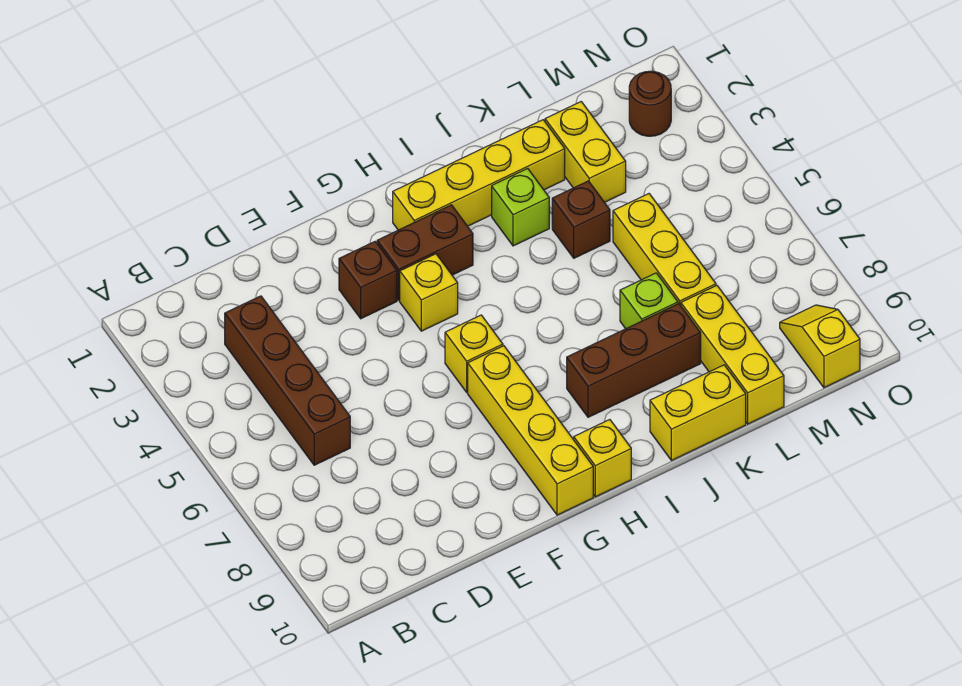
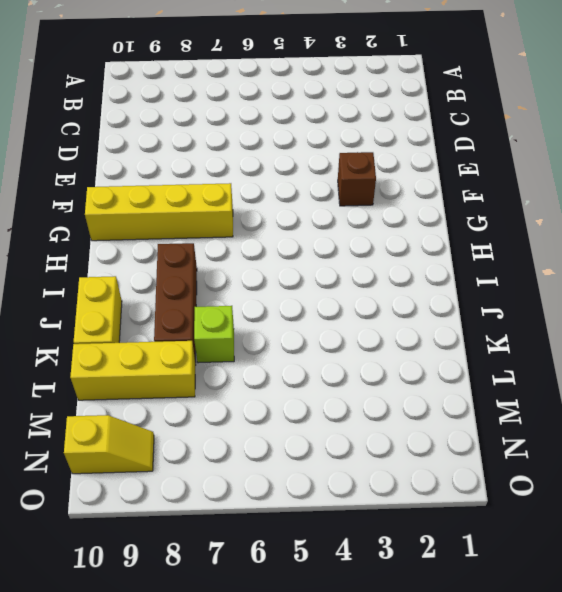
none -> brown 1x4 brick [225,296,350,465]
none -> brown 1x2 brick [377,205,473,300]
none -> yellow 1x1 brick [400,254,458,331]

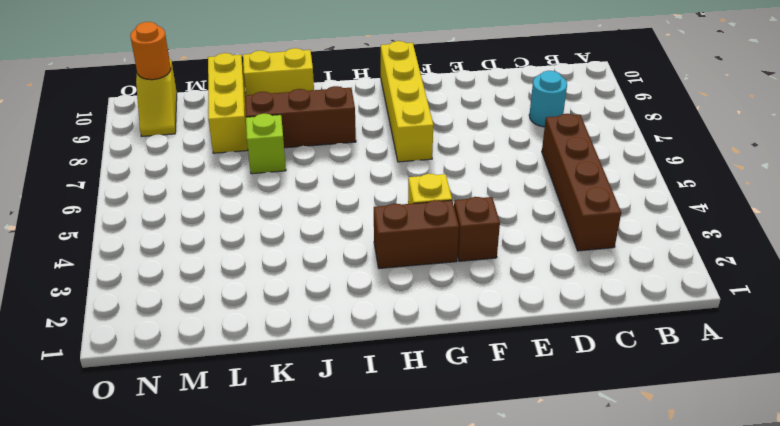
cyan 1x1 round brick [529,71,567,127] -> none
orange 1x1 round brick [130,22,171,80] -> none
none -> yellow 1x1 brick [445,315,503,392]
none -> yellow 1x4 brick [393,120,565,230]
none -> yellow 1x1 brick [574,420,631,497]

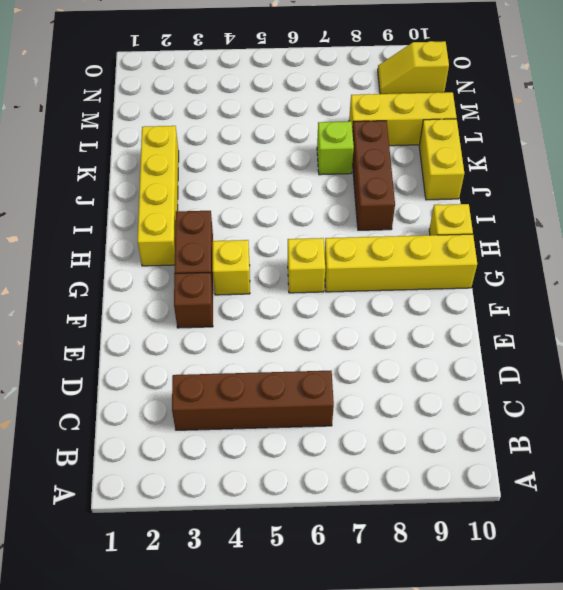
none -> lime 1x1 brick [492,169,549,246]
none -> brown 1x1 brick [552,181,610,258]
none -> yellow 1x2 brick [545,102,626,202]

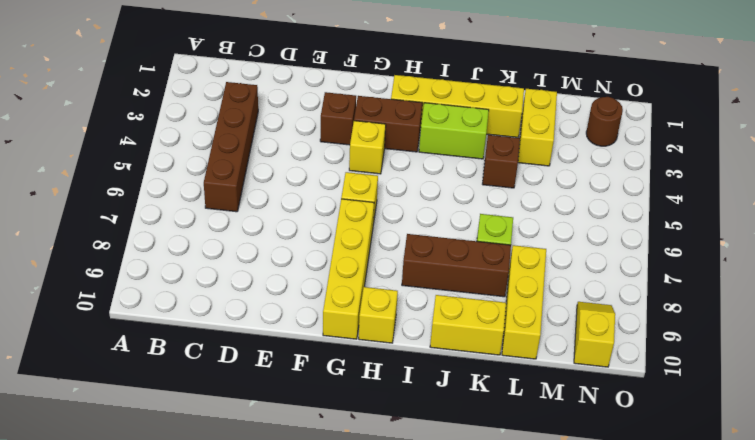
lime 1x2 brick [419,103,489,159] -> lime 1x1 brick [492,169,549,246]
none -> yellow 1x3 brick [613,194,716,305]

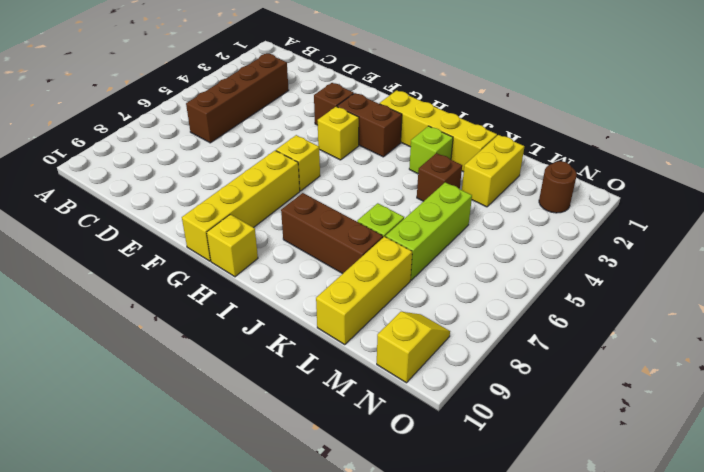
lime 1x3 brick [386,182,472,280] -> yellow 1x3 brick [613,194,716,305]
none -> yellow 1x2 brick [650,365,746,461]

